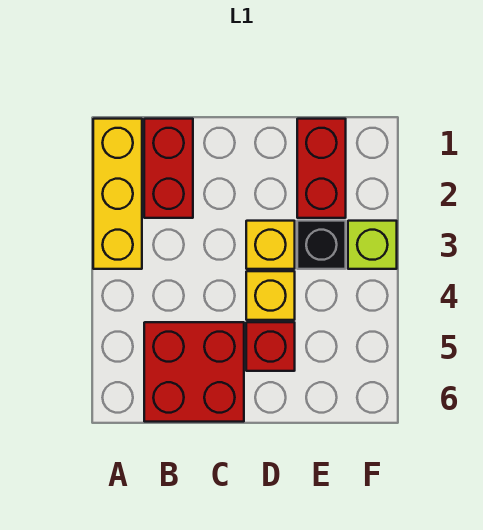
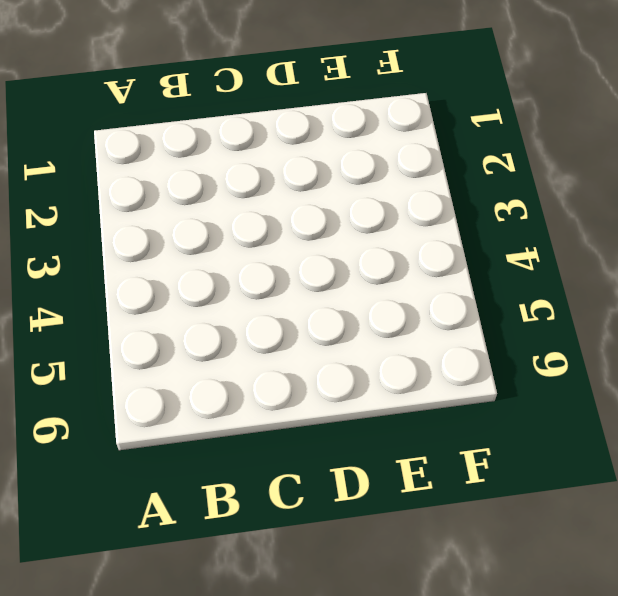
none -> yellow 1x3 brick [93,119,142,269]
none -> red 1x2 brick [144,119,193,218]

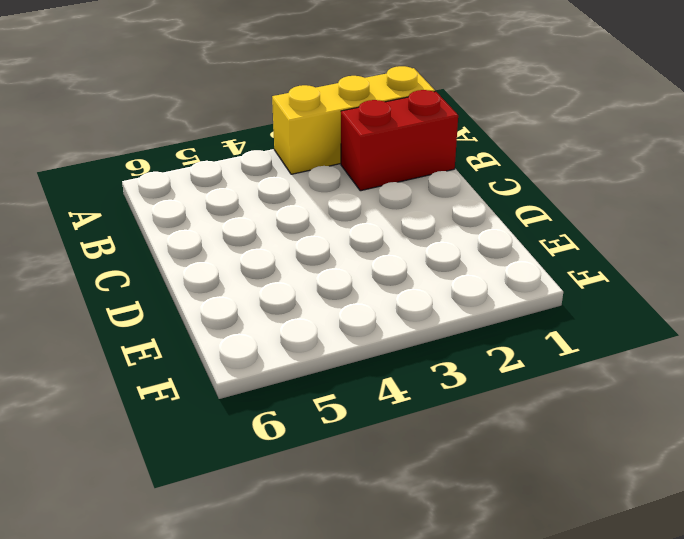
none -> red 2x2 brick [144,322,244,422]
none -> yellow 1x1 brick [246,221,295,269]

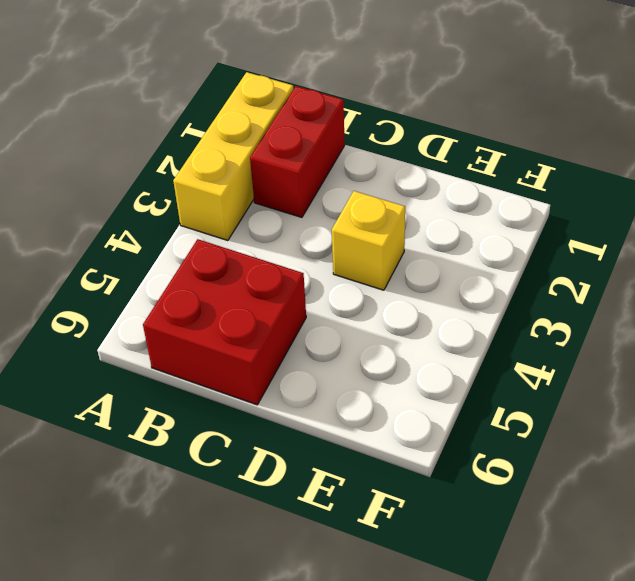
none -> yellow 1x1 brick [246,271,295,320]
none -> red 1x1 brick [246,322,295,371]

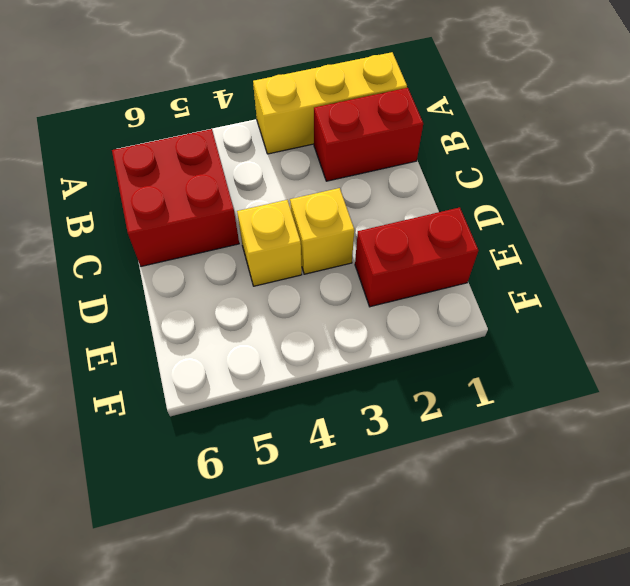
none -> red 1x1 brick [246,322,295,371]
none -> black 1x1 brick [297,221,346,269]

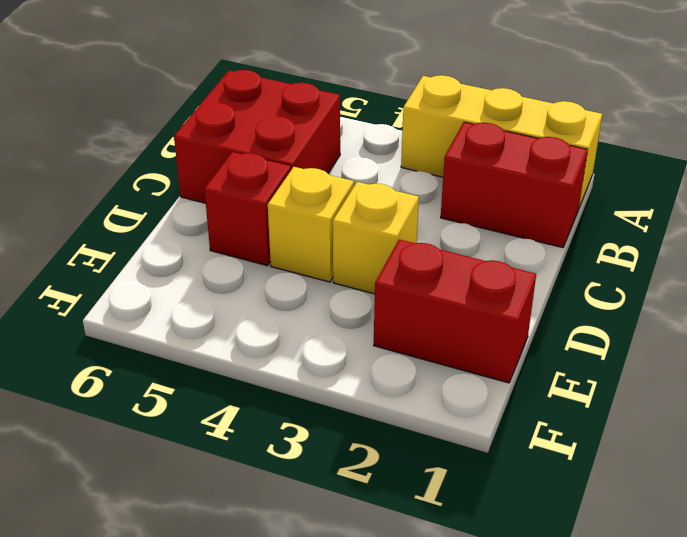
none -> black 1x1 brick [297,221,346,269]
none -> lime 1x1 brick [348,221,397,269]

